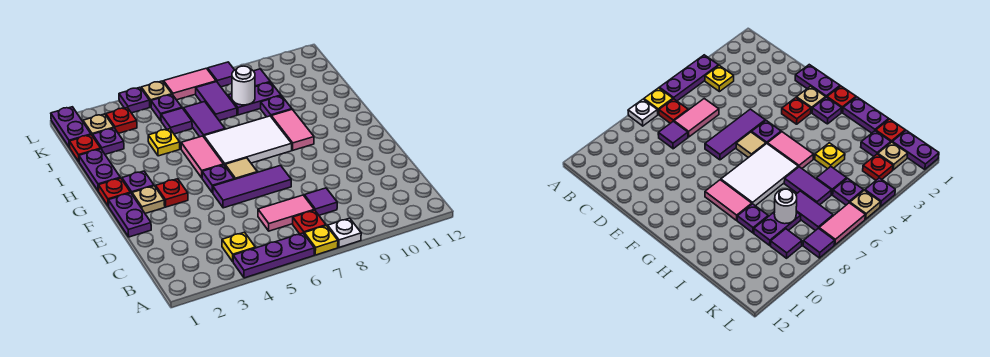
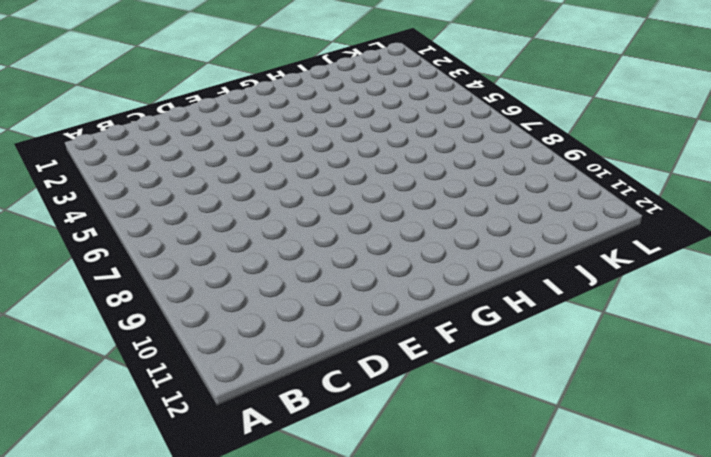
none -> purple 1x3 plate [233,233,314,278]
none -> yellow 1x1 plate [304,226,338,255]
none -> white 1x1 plate [328,218,361,247]
none -> yellow 1x1 plate [222,232,255,262]

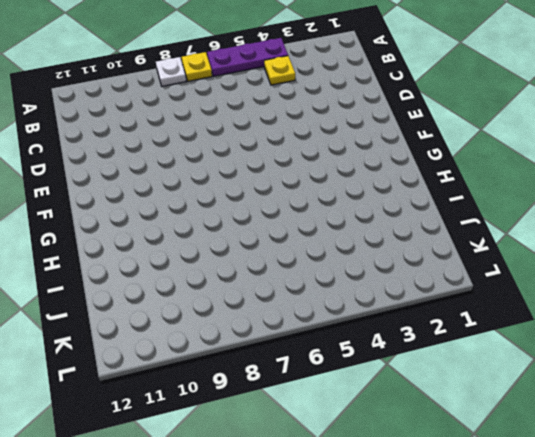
none -> red 1x1 plate [293,210,326,234]
none -> pink 1x2 tile [258,195,314,231]
none -> purple 1x1 tile [304,188,337,215]
none -> purple 1x2 plate [108,193,151,237]

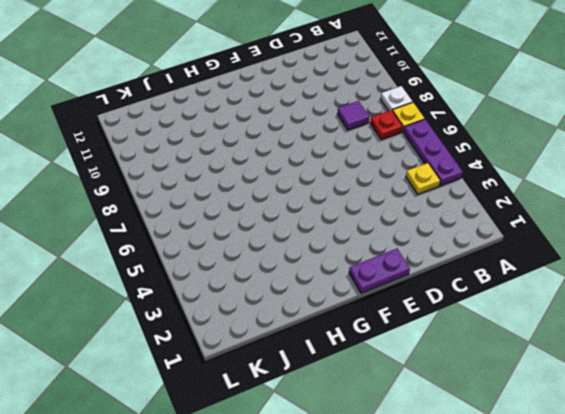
none -> pink 1x2 tile [258,195,314,231]
none -> purple 1x3 tile [213,166,291,208]
none -> tan 1x1 plate [132,186,165,213]
none -> red 1x1 plate [156,179,188,207]

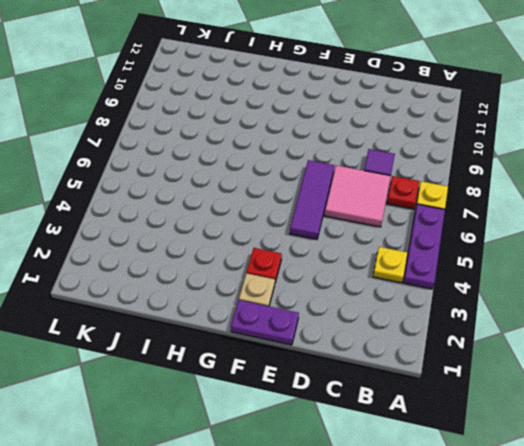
pink 2x2 tile [325,165,391,227] -> pink 1x2 tile [258,195,314,231]
none -> white 1x1 plate [328,218,361,247]
none -> purple 1x1 plate [202,165,234,193]
none -> tan 1x1 tile [225,158,257,179]
none -> red 1x1 plate [98,178,130,206]

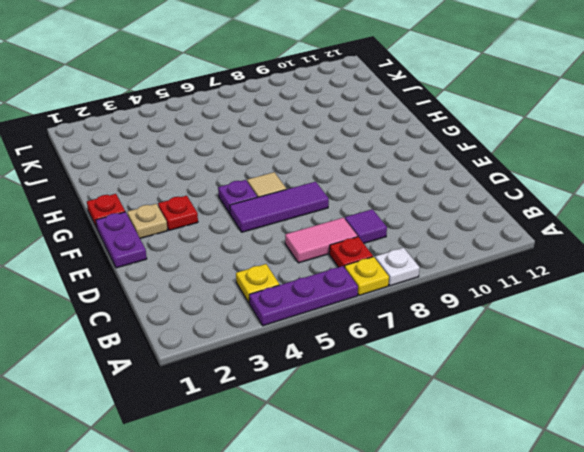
none -> purple 1x1 plate [122,171,154,194]
none -> pink 1x2 tile [181,136,224,178]
none -> white 2x3 tile [204,116,292,165]
none -> pink 1x2 tile [271,109,314,150]

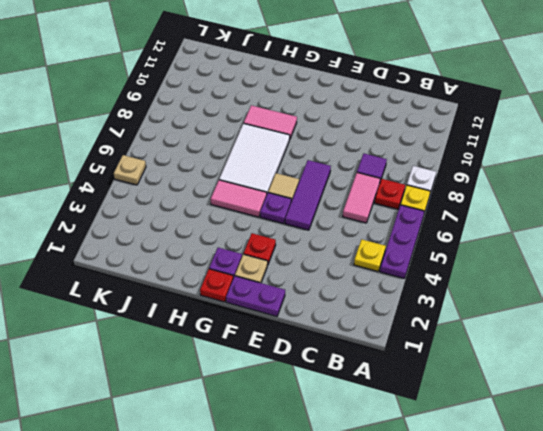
none -> purple 1x2 plate [79,149,120,191]
none -> yellow 1x1 plate [148,129,180,156]
none -> purple 1x2 tile [184,102,225,137]
none -> purple 1x1 plate [261,96,292,117]

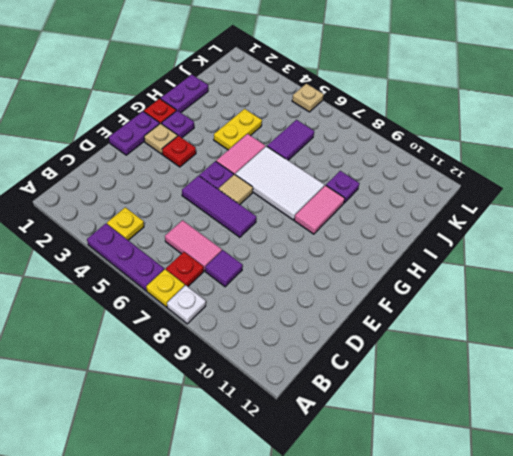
yellow 1x2 plate [214,109,262,150] -> yellow 1x1 plate [148,129,180,156]
none -> red 1x1 plate [69,135,101,162]
none -> purple 1x1 plate [93,128,124,154]
none -> purple 1x1 tile [161,108,192,134]
none -> purple 1x2 tile [196,82,237,121]

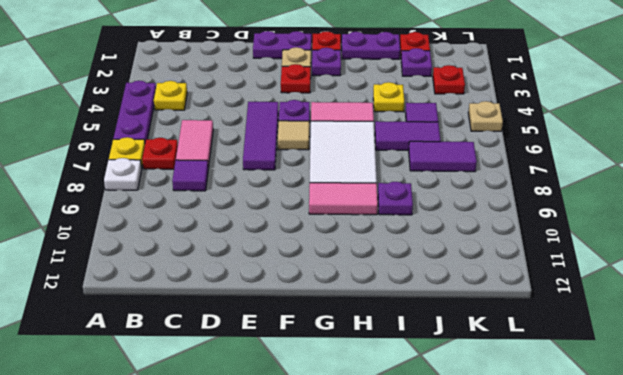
none -> purple 1x2 plate [228,82,281,115]
none -> purple 1x2 plate [51,107,91,148]
none -> tan 1x1 plate [83,114,114,136]
none -> purple 1x1 plate [151,95,182,121]

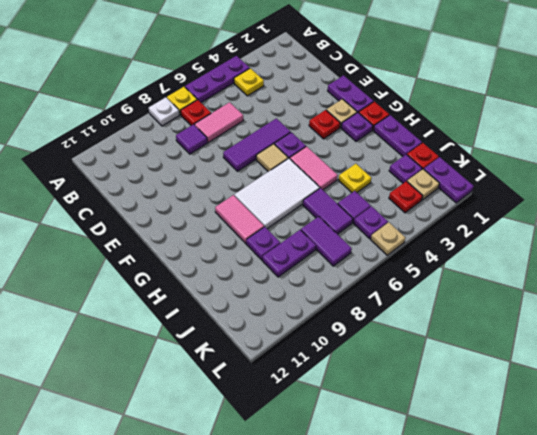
none -> purple 1x1 tile [254,69,270,87]
none -> purple 1x1 plate [119,87,150,113]
none -> pink 1x2 tile [164,68,216,100]
none -> purple 1x1 tile [208,62,234,87]

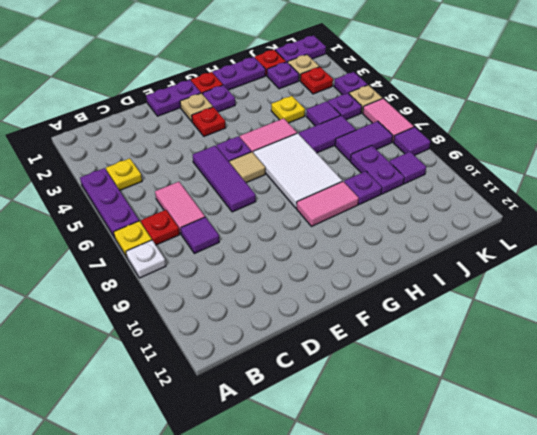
none -> white 1x1 round brick [232,66,255,105]

